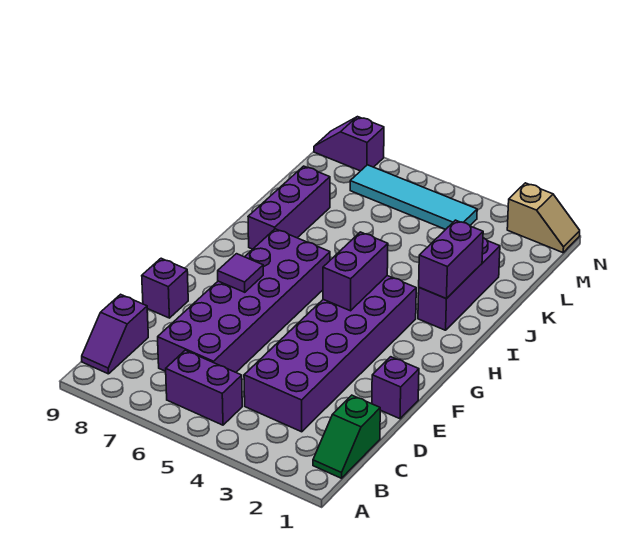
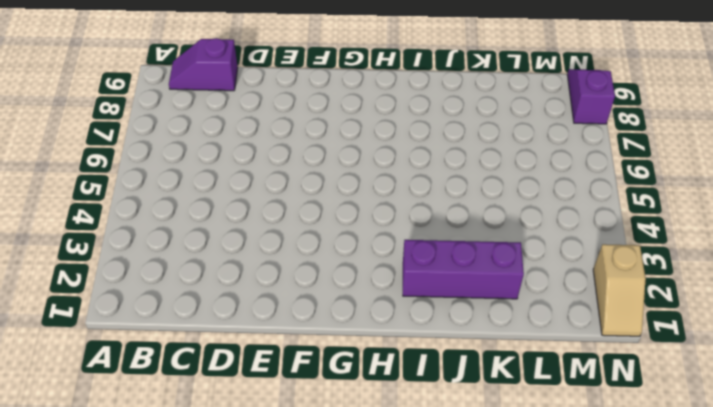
none -> green 1x2 slope [313,395,380,478]
none -> purple 1x2 brick [166,350,242,425]
none -> purple 2x6 brick [244,276,416,432]

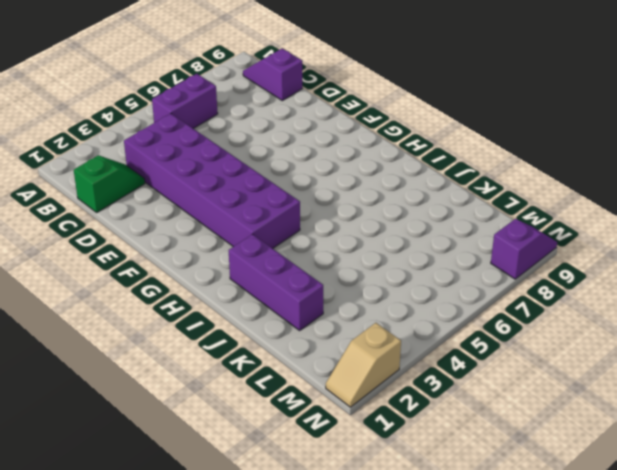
green 1x2 slope [74,155,145,212] -> green 1x2 slope turned to [313,395,380,478]
none -> purple 2x6 brick [158,229,330,372]
none -> purple 1x1 brick [372,357,419,419]
none -> purple 1x1 brick [142,258,188,318]

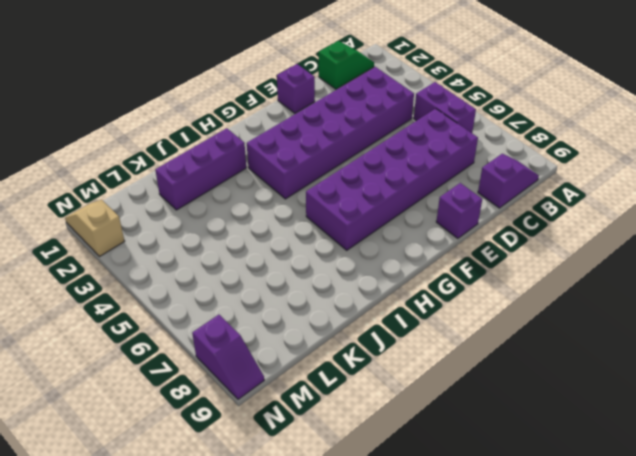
none -> purple 1x3 brick [248,166,330,249]
none -> cyan 1x4 tile [350,165,477,229]
none -> purple 1x1 tile [218,254,263,292]

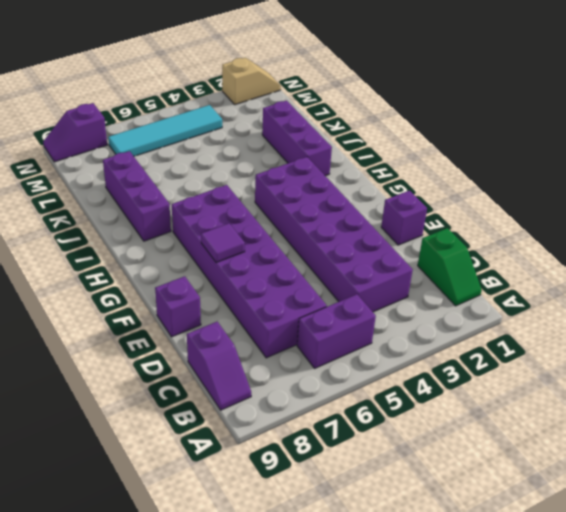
none -> purple 1x2 brick [323,232,388,311]
none -> purple 1x2 brick [419,220,483,299]

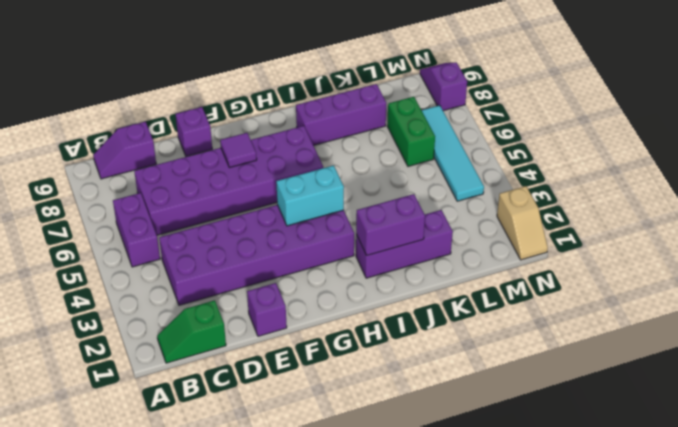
cyan 1x2 brick [276,165,344,226] -> purple 1x2 brick [323,232,388,311]
green 1x2 brick [387,97,435,166] -> none

